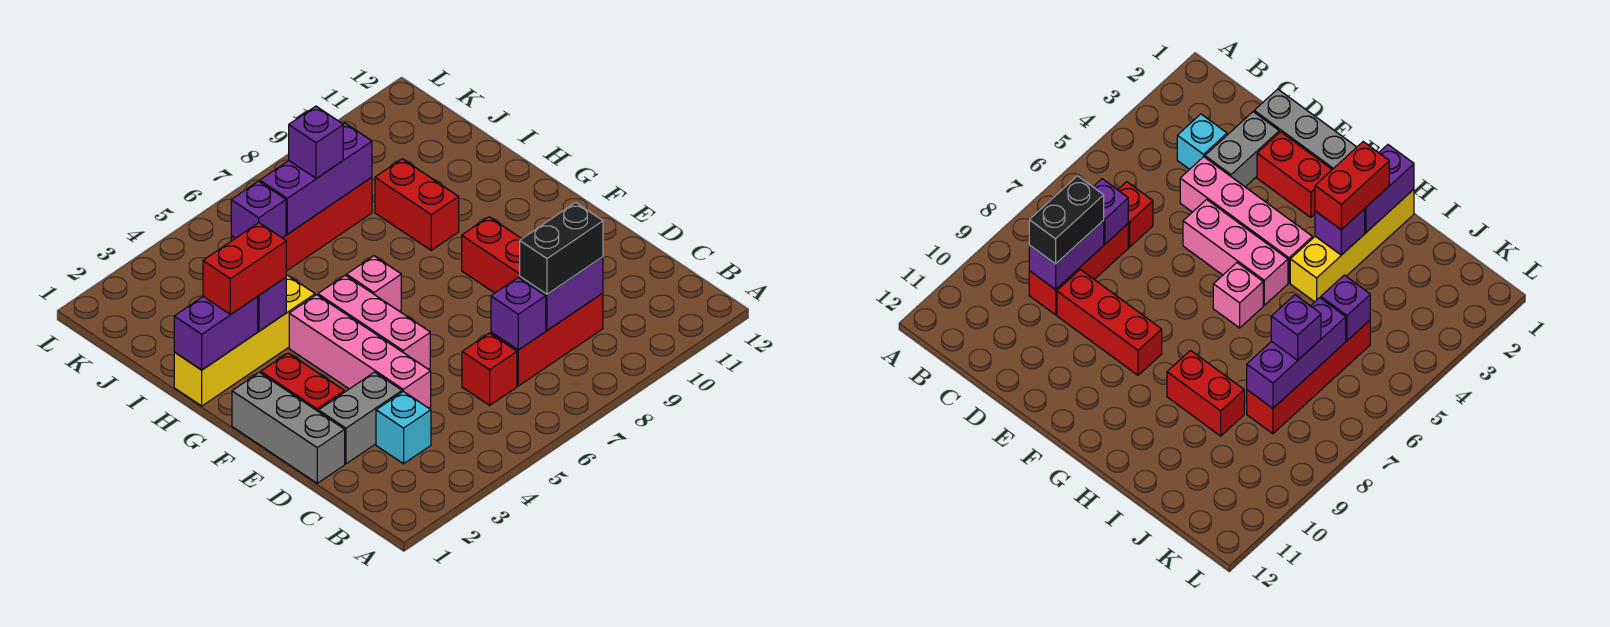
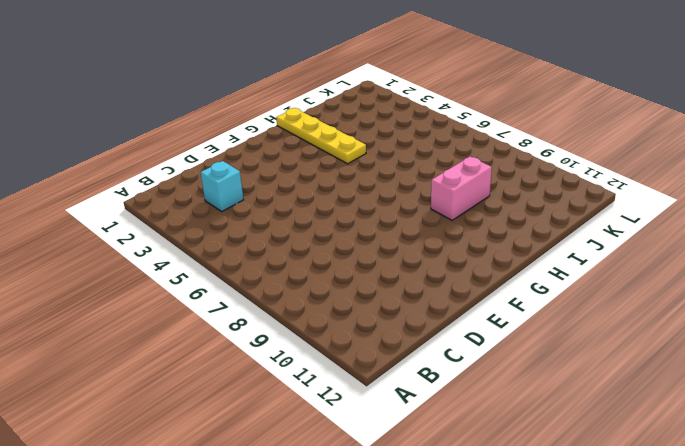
yellow 1x4 plate [276,108,366,164] -> yellow 1x4 brick [174,275,315,406]
pink 1x2 brick [431,157,492,220] -> red 1x2 brick [375,159,459,250]
none -> red 1x1 brick [462,333,517,405]
none -> red 1x3 brick [491,293,603,386]
none -> grey 1x3 brick [232,372,345,483]

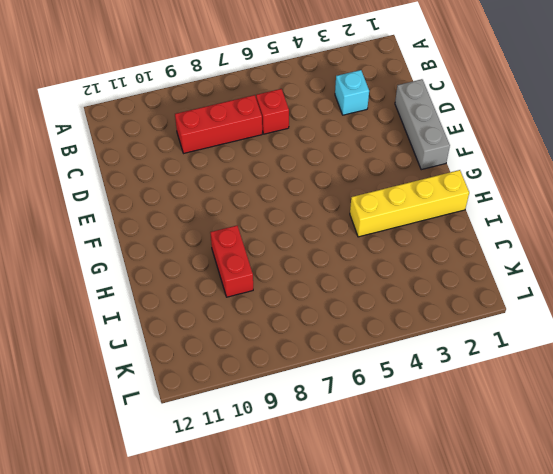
none -> grey 1x2 brick [318,372,402,464]
none -> pink 1x4 brick [289,295,431,408]
none -> red 1x3 brick [462,217,522,293]

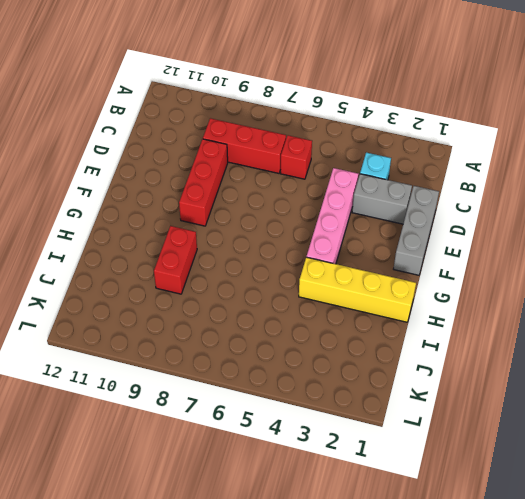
none -> red 1x2 brick [261,353,344,411]
none -> pink 1x3 brick [318,275,430,369]
none -> pink 1x1 brick [347,256,401,311]

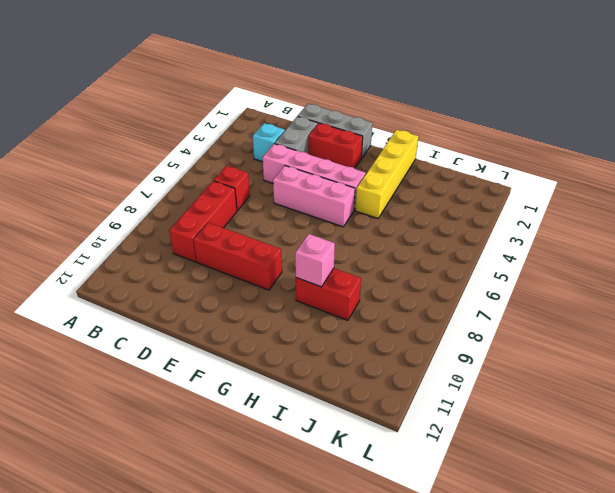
pink 1x1 brick [295,234,335,287] -> pink 1x1 brick moved to [347,256,401,311]
none -> red 1x4 brick [231,177,372,271]
none -> purple 1x1 brick [491,278,546,350]
none -> purple 1x2 brick [520,257,603,330]

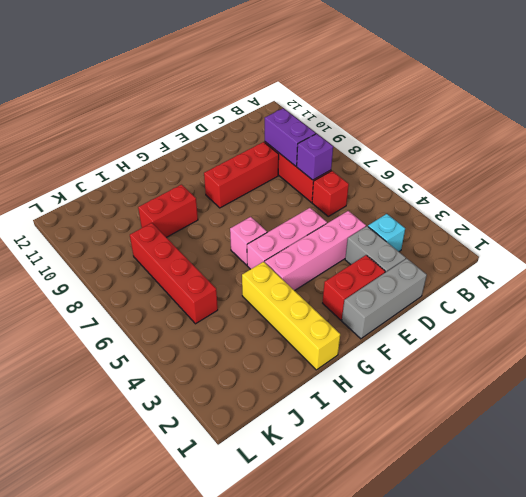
none -> purple 1x2 brick [174,296,258,370]
none -> purple 1x1 brick [258,277,286,331]
none -> purple 1x1 brick [231,181,286,238]

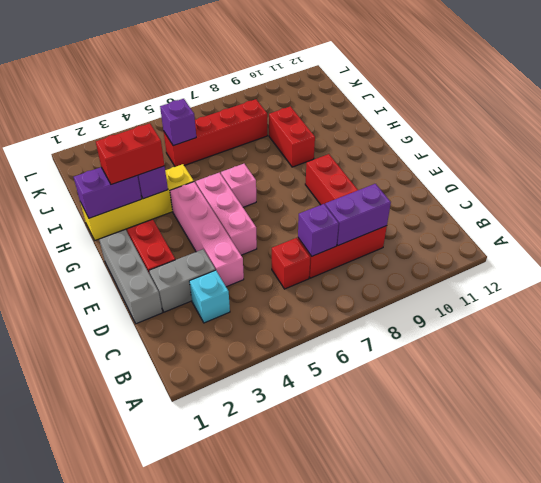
none -> purple 1x3 brick [260,123,372,234]
none -> black 1x2 brick [520,203,603,294]
none -> purple 1x1 brick [289,106,343,179]

